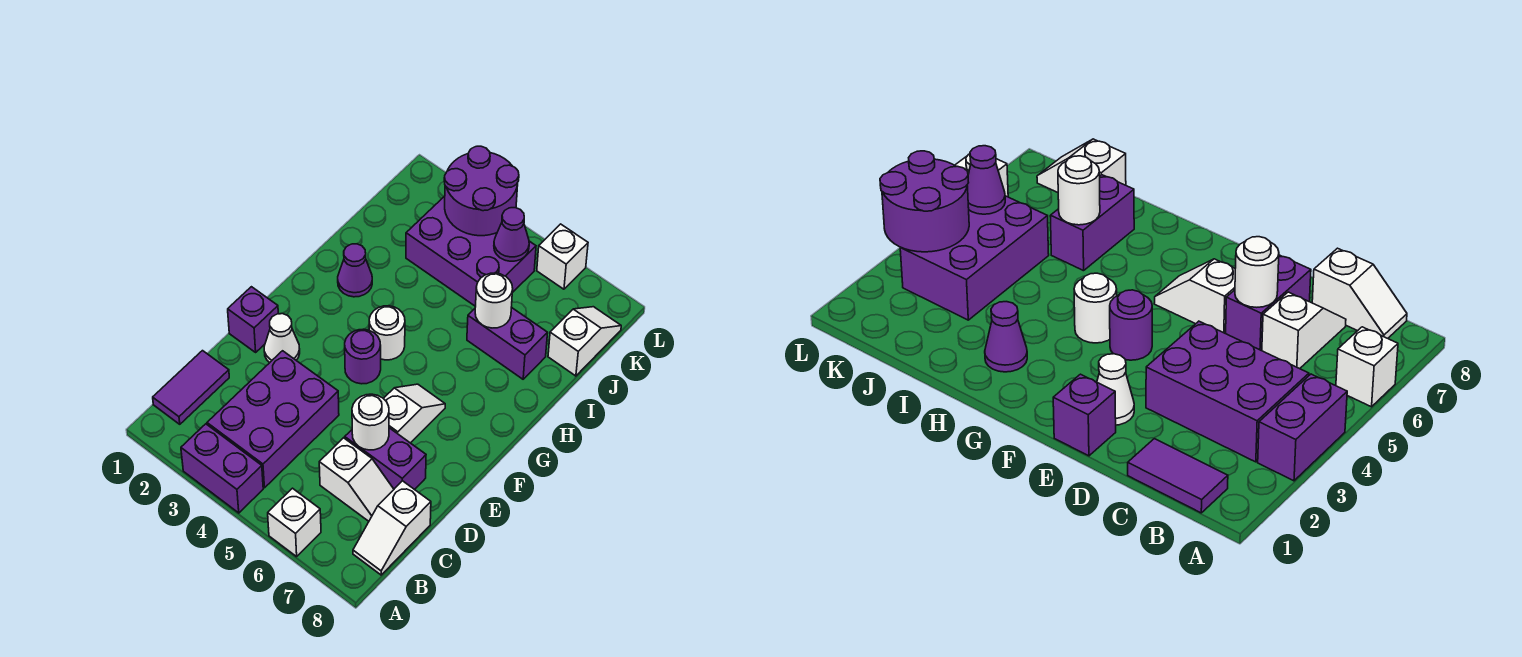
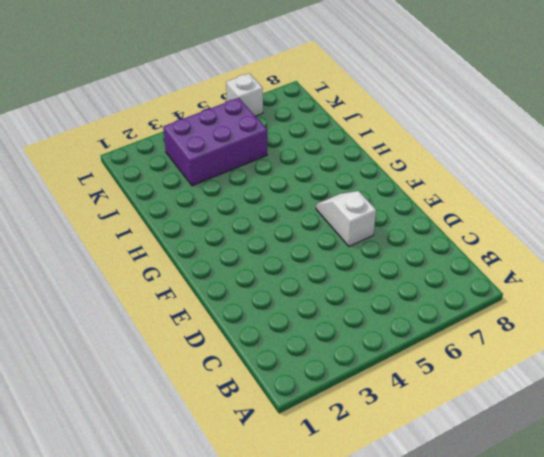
none -> purple 1x2 brick [181,424,263,513]
none -> white 1x1 brick [268,488,321,557]
none -> purple 1x2 tile [153,351,229,424]

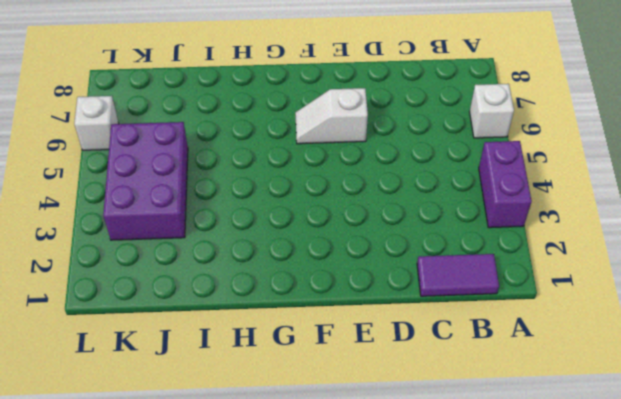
none -> purple 2x3 brick [207,351,339,488]
none -> white 1x2 slope [353,481,431,575]
none -> white 1x2 slope [319,438,394,521]

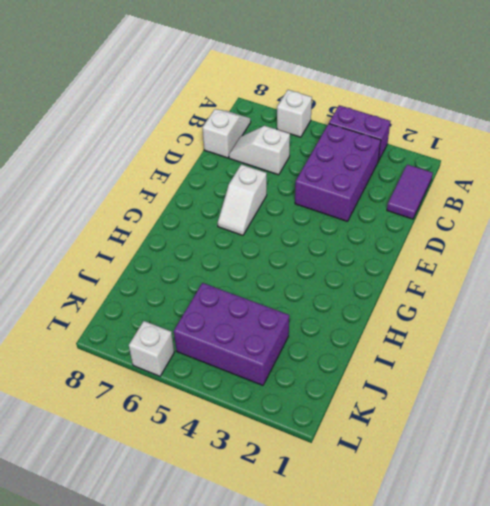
none -> purple 1x2 brick [345,428,426,490]
none -> purple 1x1 brick [228,287,278,352]
none -> white 1x1 cone [264,314,300,363]

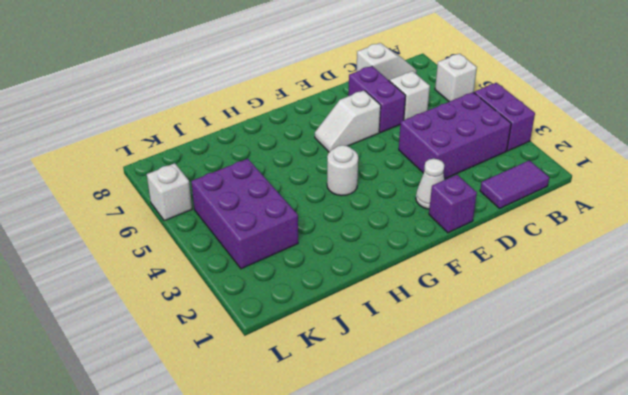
none -> purple 1x1 round brick [345,329,381,384]
none -> purple 1x1 cone [338,244,372,297]
none -> purple 1x2 brick [467,307,548,379]

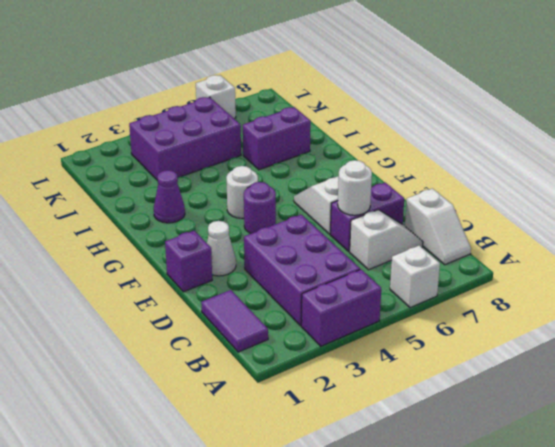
none -> white 1x2 slope [548,307,621,376]
none -> white 1x1 round brick [475,273,513,328]
none -> purple 2x2 round brick [444,146,519,236]

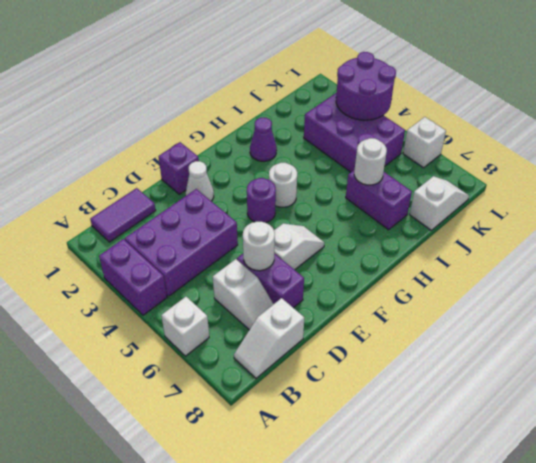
none -> purple 1x1 cone [494,208,529,261]

